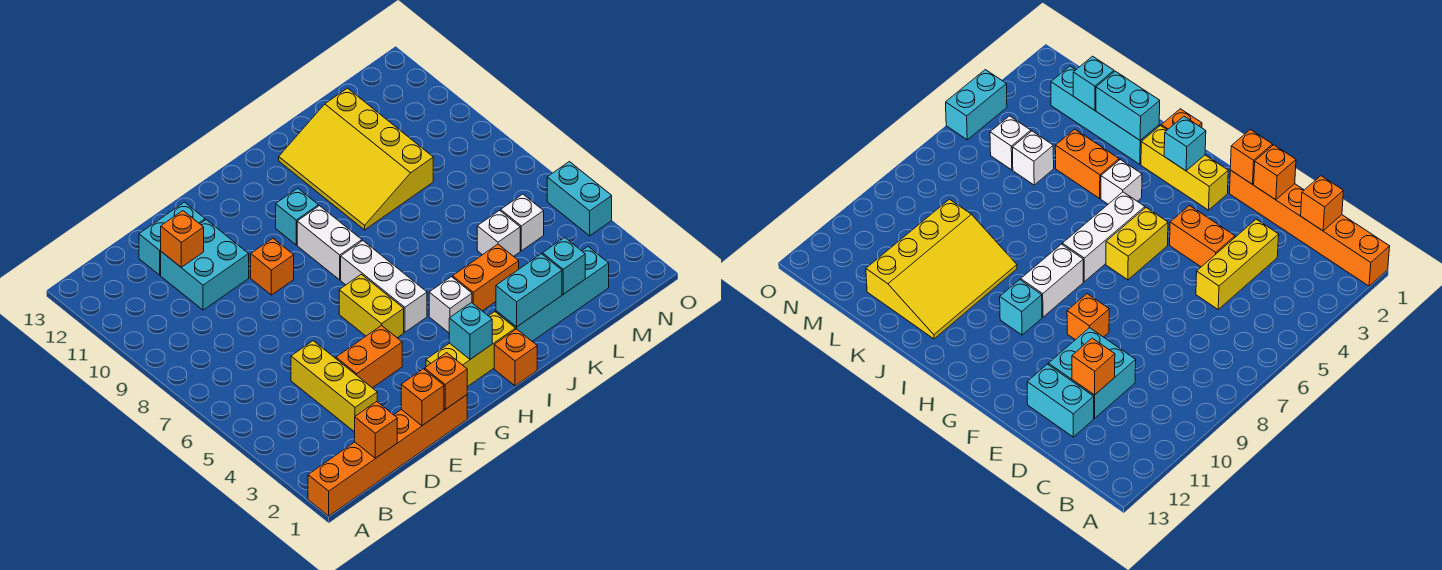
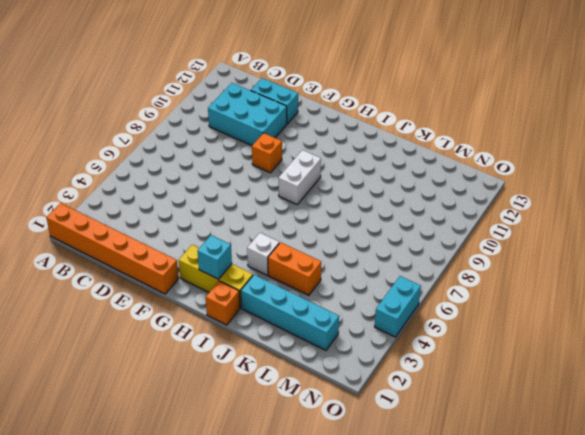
cyan 2x3 brick [208,83,287,145] -> cyan 2x2 brick [161,220,249,310]
none -> yellow 1x3 brick [291,341,377,432]
none -> orange 1x2 brick [336,325,402,388]
none -> yellow 1x2 brick [339,274,404,338]

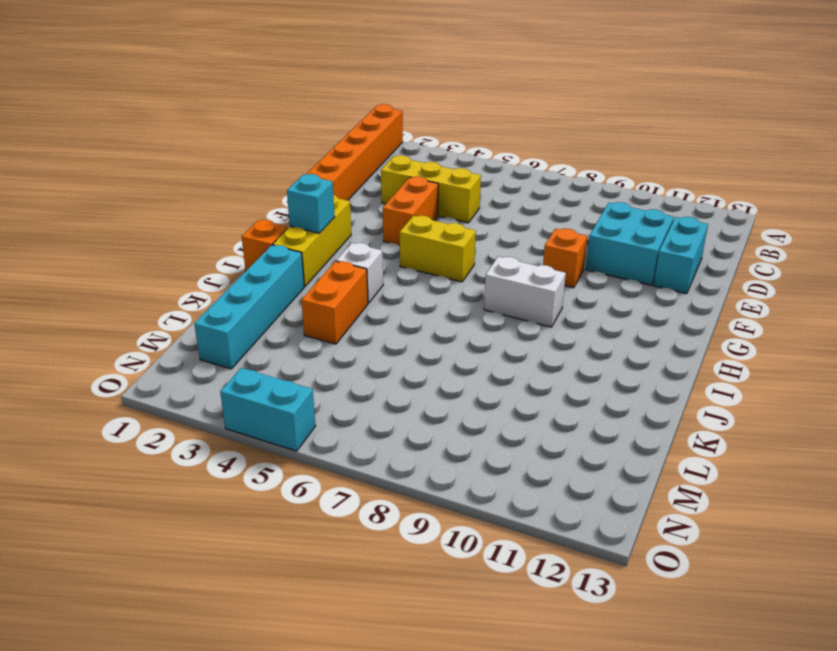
none -> white 1x3 brick [341,241,427,332]
none -> cyan 1x1 brick [276,188,318,245]
none -> yellow 3x4 slope [279,88,433,230]

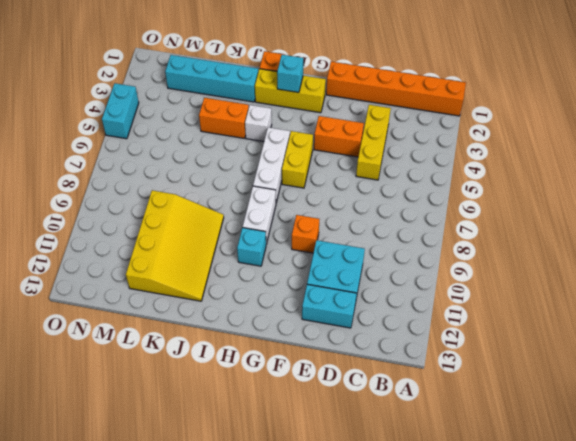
none -> white 1x1 brick [477,210,520,256]
none -> white 1x1 brick [501,194,544,251]
none -> orange 1x1 brick [355,402,397,458]

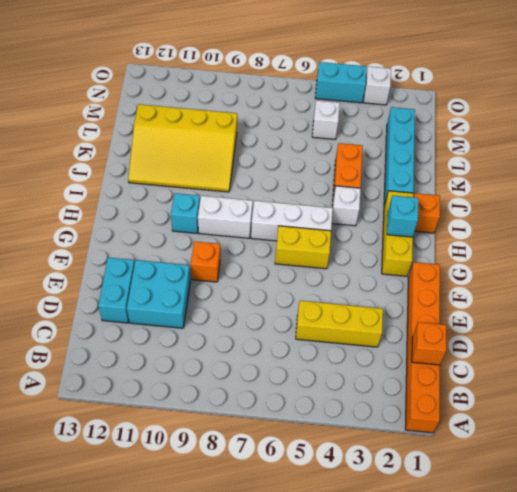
white 1x1 brick [363,66,391,105] -> white 1x1 brick moved to [477,210,520,256]
none -> orange 1x2 brick [336,325,402,388]
none -> orange 1x1 brick [161,211,204,267]
none -> orange 1x1 brick [401,369,444,426]

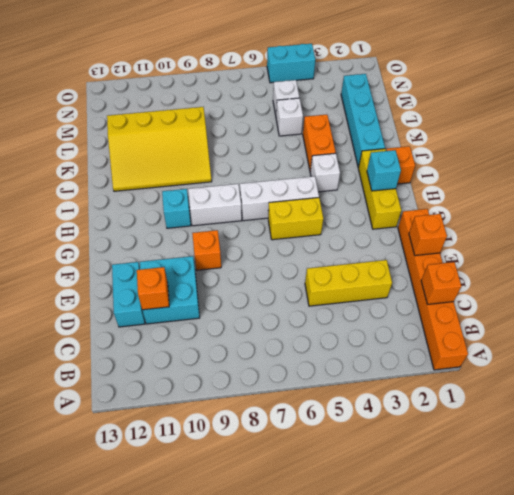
none -> orange 1x2 brick [336,325,402,388]
none -> orange 1x1 brick [425,353,467,409]
none -> cyan 1x2 brick [496,254,562,327]

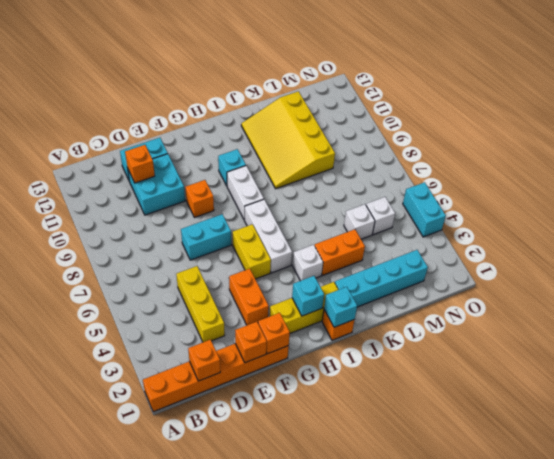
cyan 1x2 brick [181,214,231,260] -> cyan 1x2 brick moved to [496,254,562,327]
orange 1x2 brick [229,269,269,325] -> orange 1x2 brick turned to [336,325,402,388]
cyan 1x1 brick [324,287,357,327] -> cyan 1x1 brick moved to [543,237,585,294]

